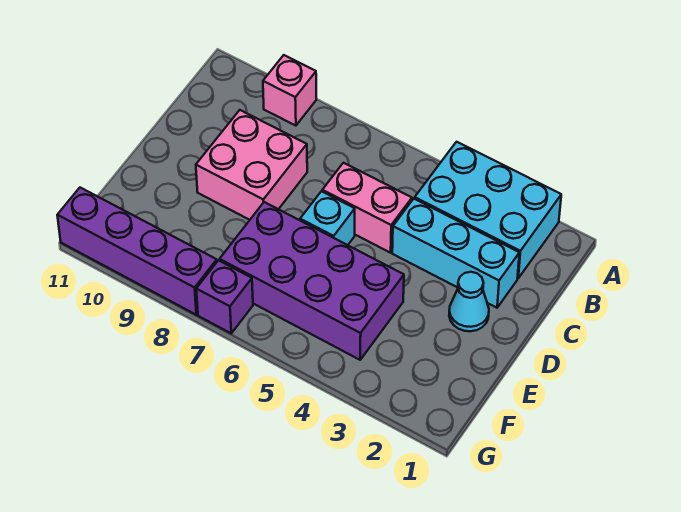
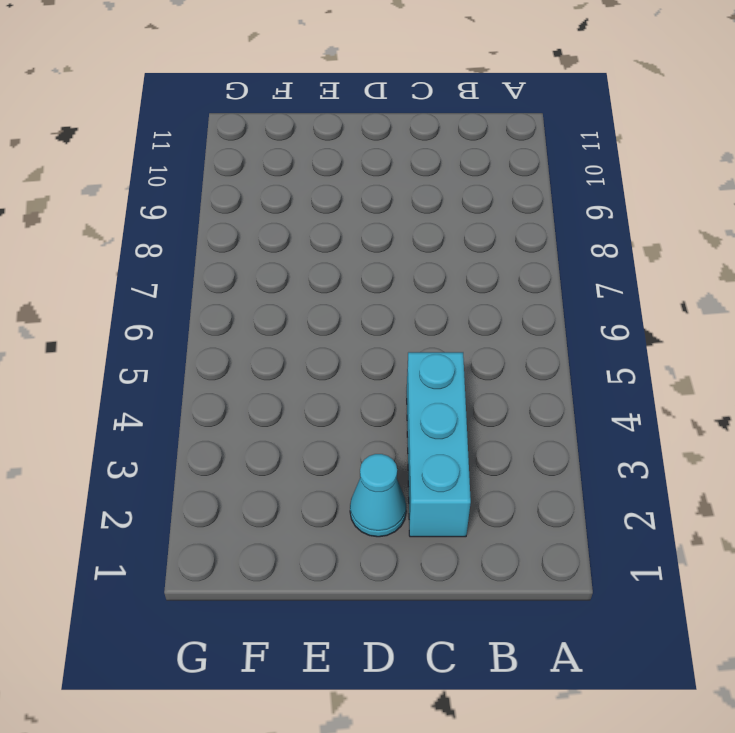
none -> cyan 2x3 brick [415,142,561,278]
none -> pink 1x1 brick [263,55,316,126]

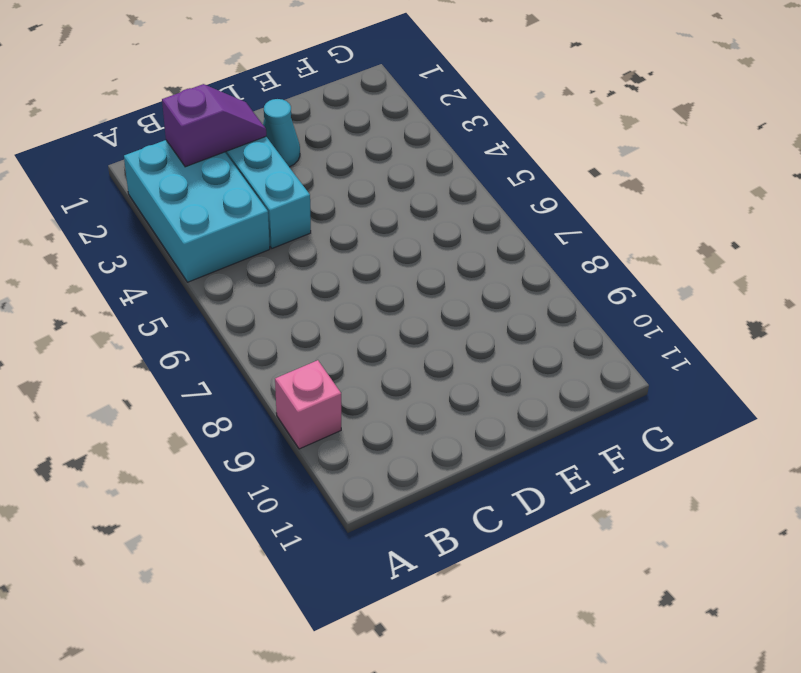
purple 1x2 slope [162,84,266,167] -> none
none -> pink 1x2 brick [322,163,412,253]
none -> pink 2x2 brick [196,110,307,220]

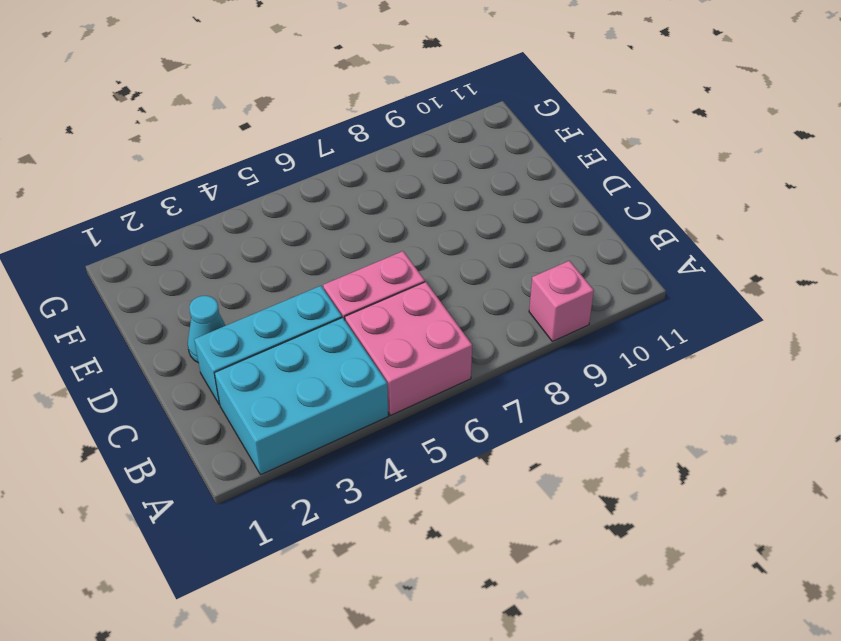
pink 2x2 brick [345,282,472,415] -> pink 2x2 brick moved to [196,110,307,220]
none -> cyan 1x1 brick [300,191,355,245]
none -> purple 2x4 brick [220,202,404,360]

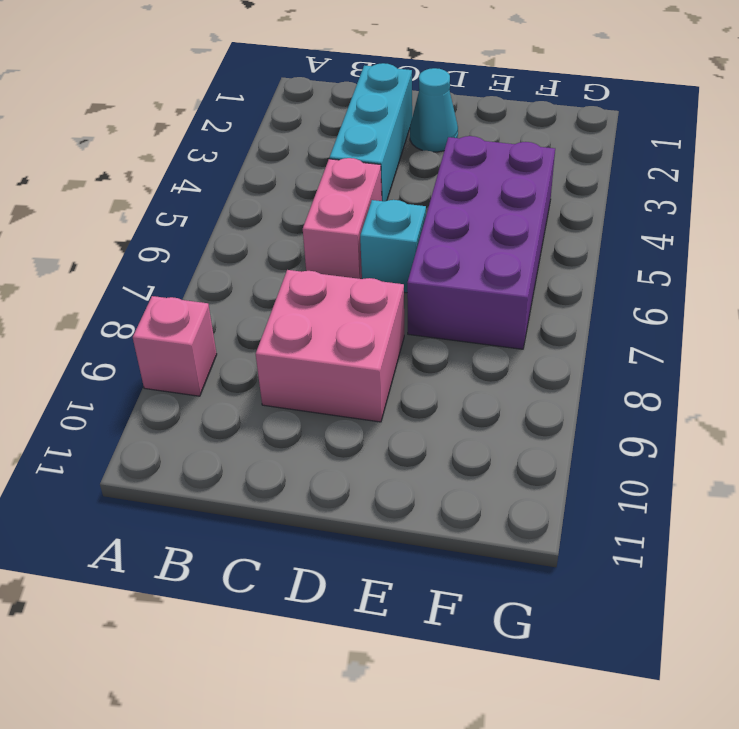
none -> cyan 2x3 brick [415,142,561,278]
none -> purple 1x1 brick [196,260,253,333]

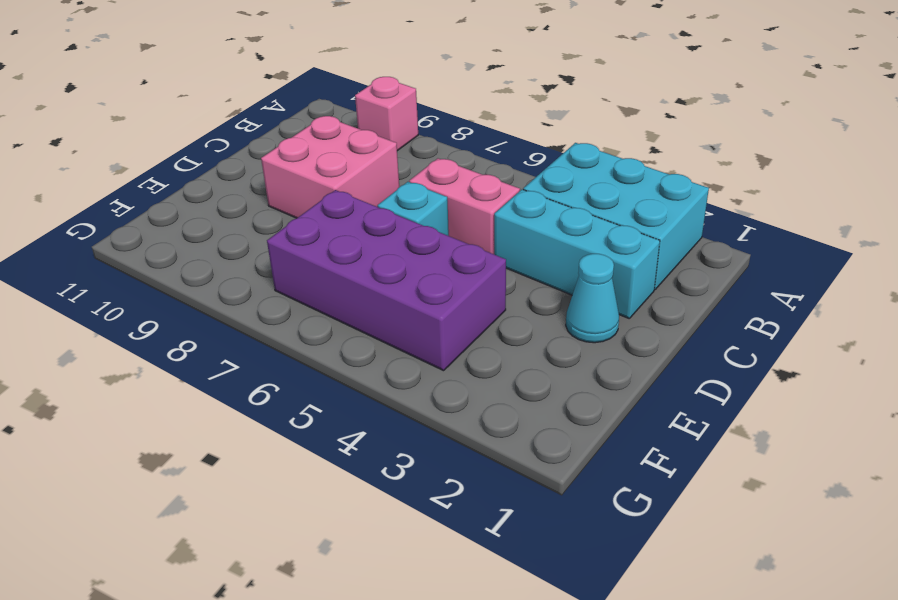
none -> purple 1x1 brick [196,260,253,333]
none -> purple 1x4 brick [57,188,217,315]

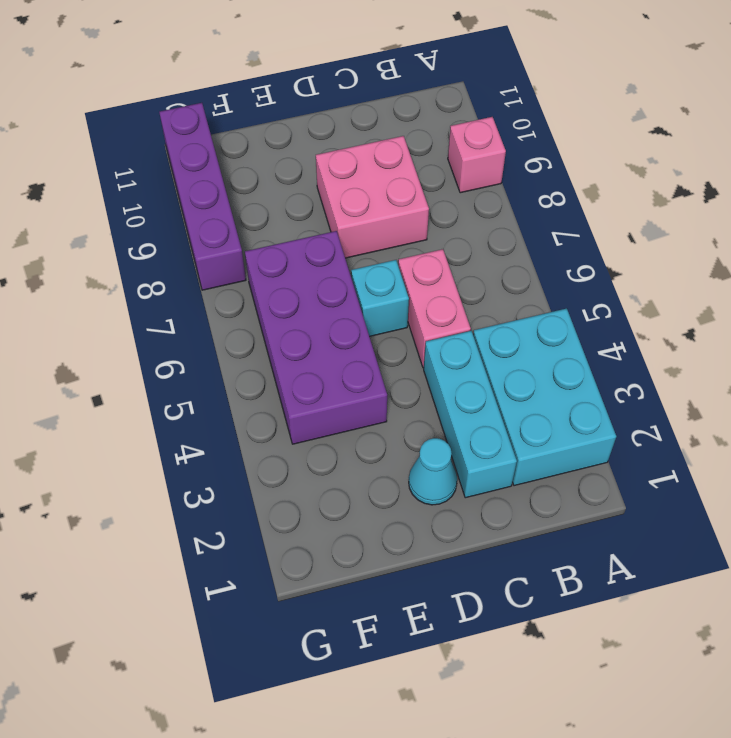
none -> purple 1x1 brick [196,260,253,333]

